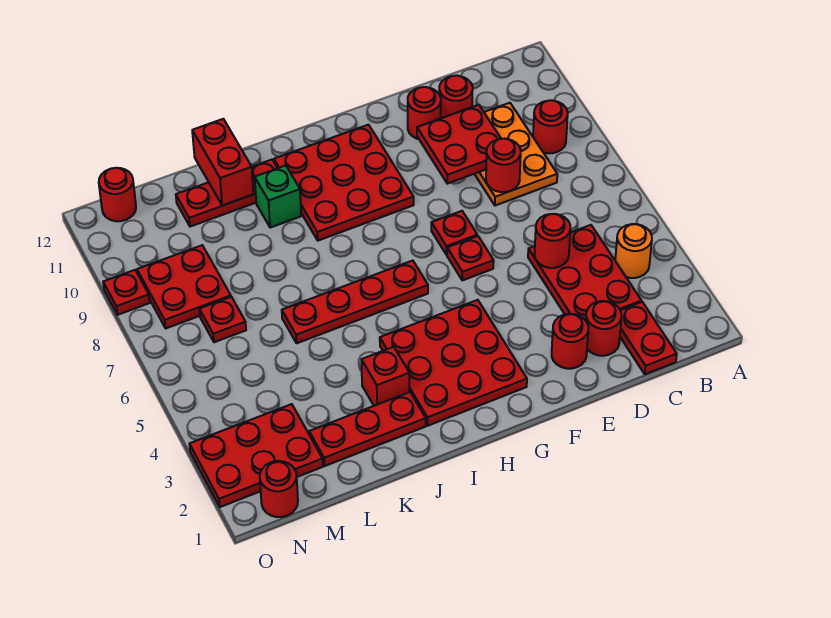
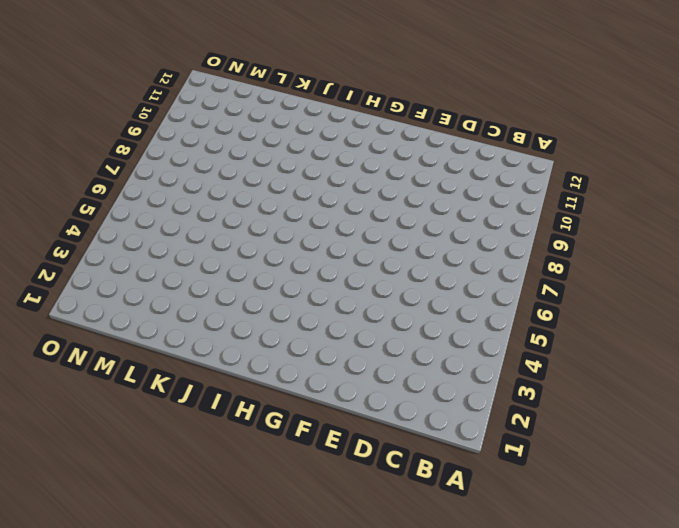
none -> orange 1x1 round brick [615,224,652,278]
none -> red 1x1 round brick [533,100,568,153]
none -> red 1x2 plate [620,302,677,374]

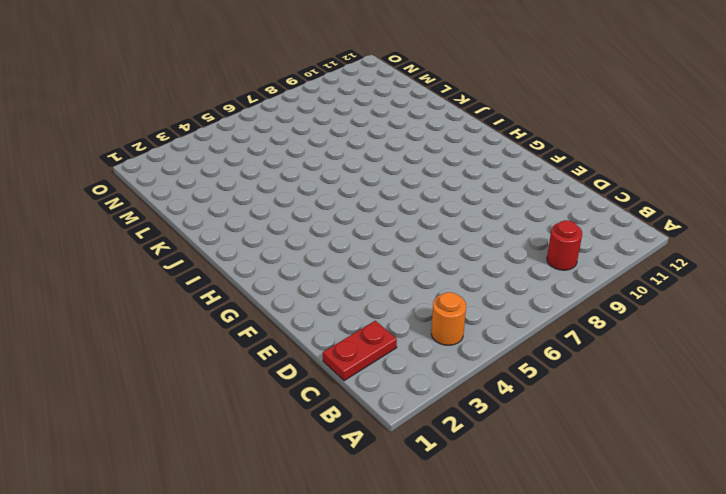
none -> red 2x3 plate [528,225,641,321]
none -> orange 2x3 plate [475,103,557,206]
none -> red 1x1 round brick [586,301,622,356]

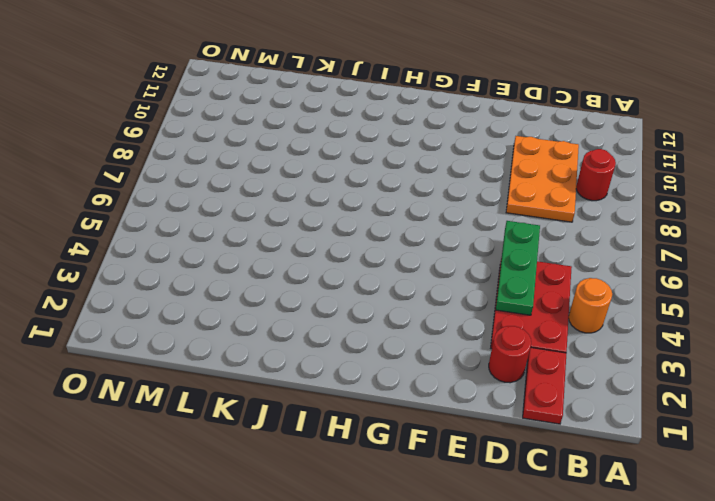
green 1x3 plate [496,221,540,315] -> red 1x1 round brick [535,214,571,268]
none -> red 1x1 round brick [439,75,473,118]
none -> red 1x1 round brick [552,314,588,369]
none -> red 1x1 round brick [408,87,441,139]

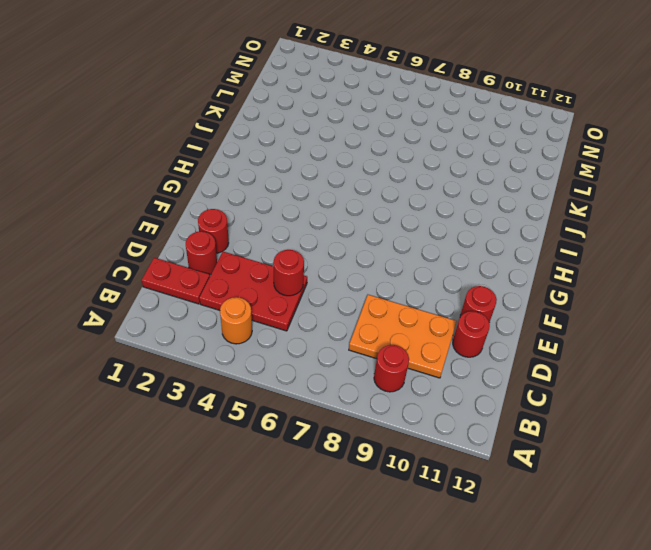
none -> red 1x1 plate [447,236,494,280]
none -> red 1x1 plate [431,211,477,255]
none -> red 3x3 plate [380,300,527,426]

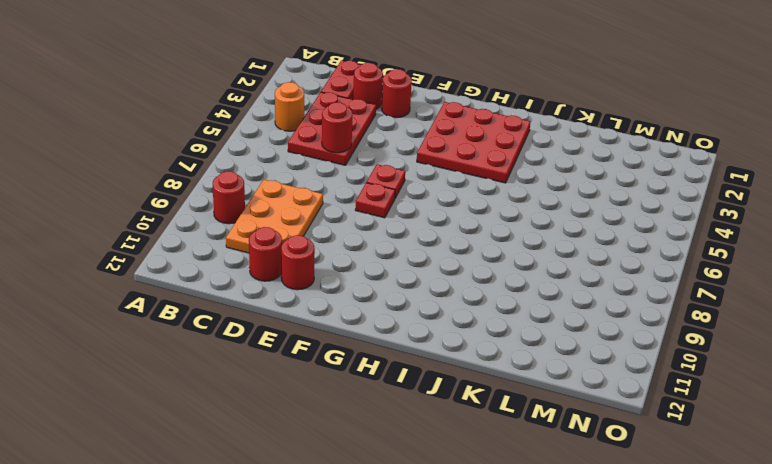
none -> red 3x3 plate [274,125,414,241]
none -> red 1x4 plate [282,261,428,343]
none -> red 1x3 plate [309,392,426,466]

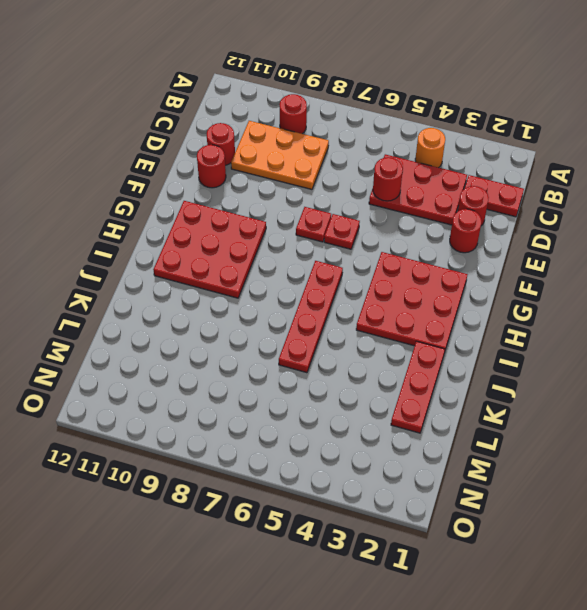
none -> red 1x1 brick [361,347,409,406]
none -> green 1x1 brick [255,166,301,228]
none -> red 1x3 plate [176,160,277,227]

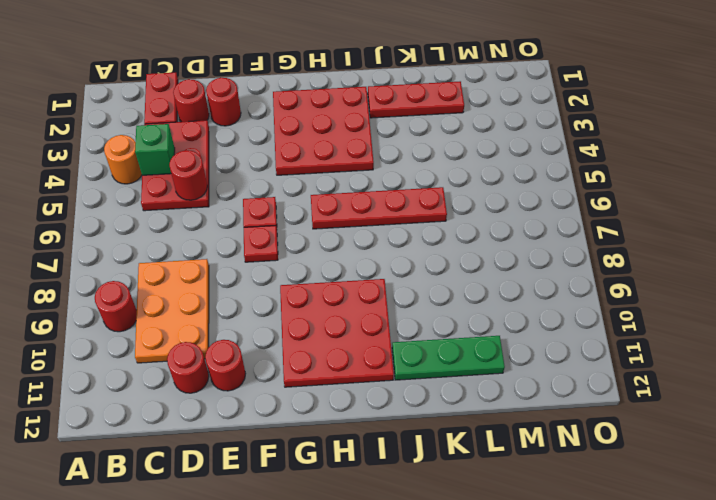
green 1x1 brick [135,124,175,175] -> green 1x1 brick moved to [255,166,301,228]
green 1x3 plate [392,336,505,380] -> red 1x3 plate [176,160,277,227]
none -> red 1x1 brick [361,347,409,406]
none -> red 2x3 plate [189,404,323,507]
none -> red 1x1 plate [199,297,246,342]

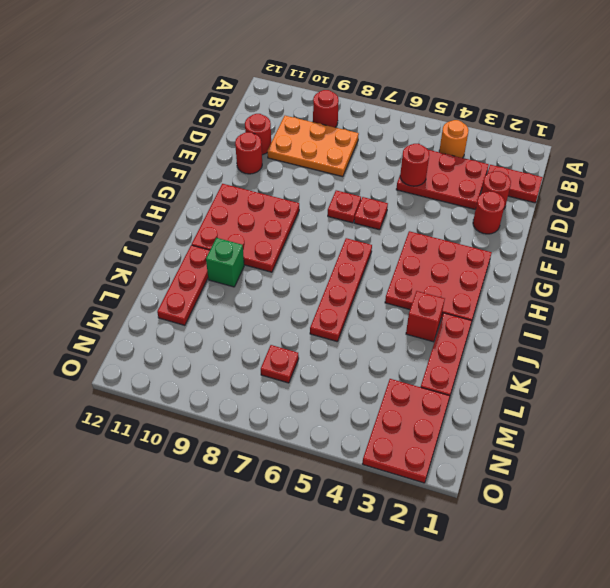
none -> red 2x2 plate [137,245,231,328]
none -> red 1x1 round brick [260,461,298,517]
none -> red 1x1 round brick [99,168,136,221]

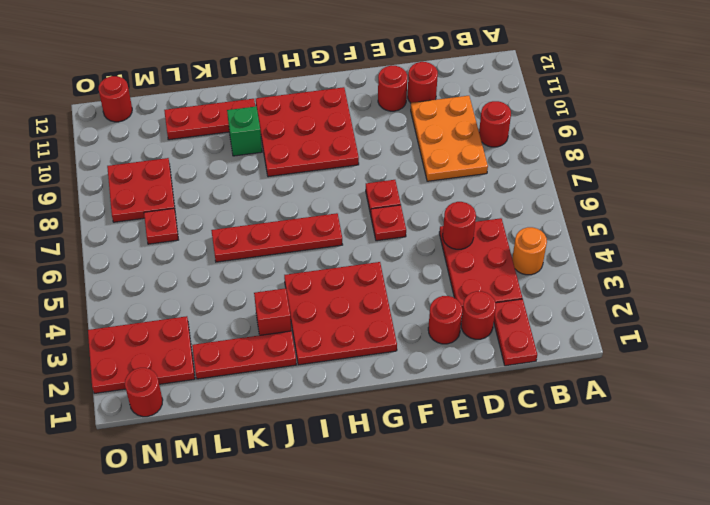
none -> red 1x1 plate [103,270,150,315]
none -> red 1x1 round brick [486,139,521,192]
none -> red 2x2 plate [417,105,501,184]

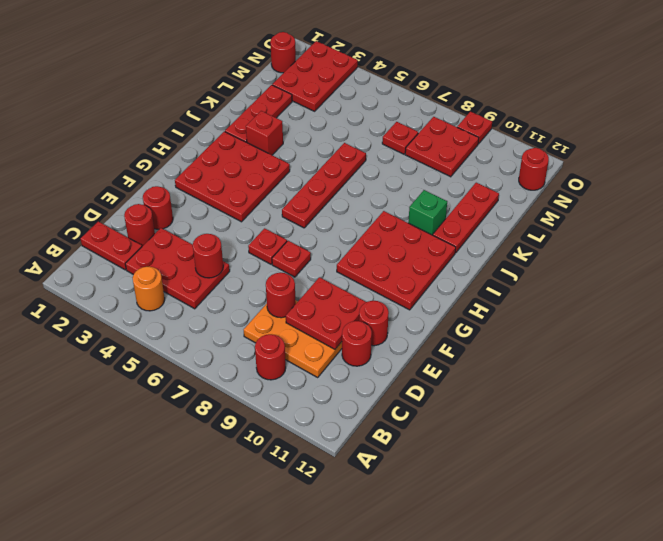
none -> red 1x2 brick [192,119,253,206]

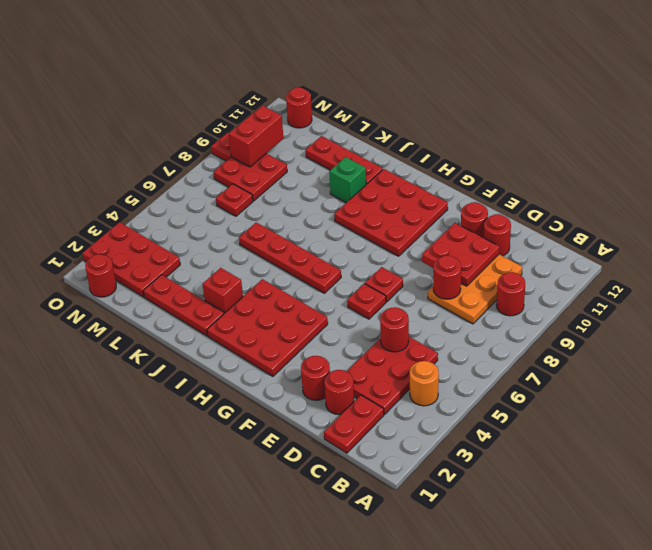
red 1x2 brick [229,106,283,167] -> red 1x2 brick moved to [192,119,253,206]

